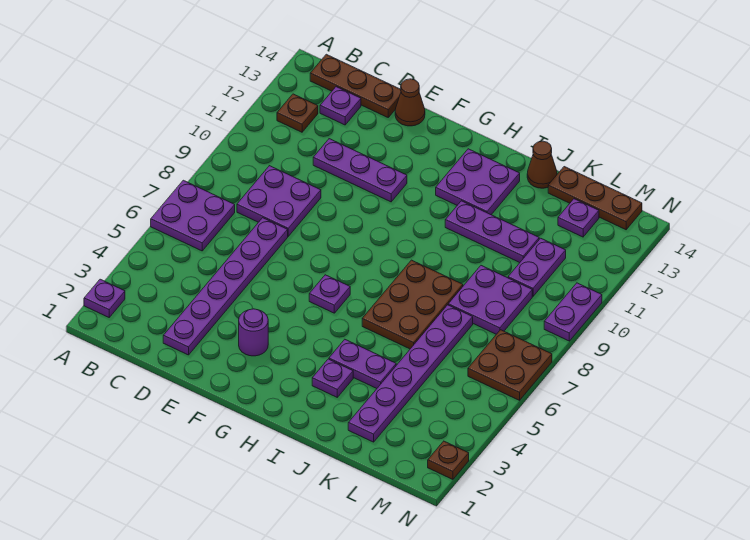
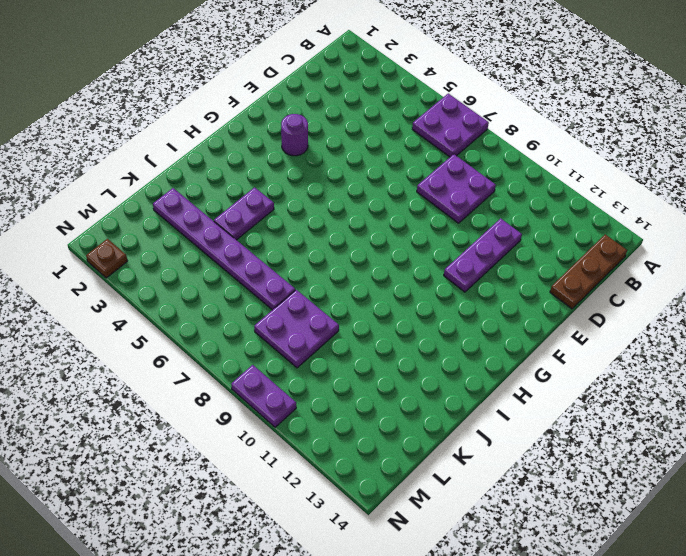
none -> purple 1x1 plate [84,279,125,317]
none -> brown 1x1 plate [277,94,318,132]
none -> purple 1x1 plate [320,87,361,125]

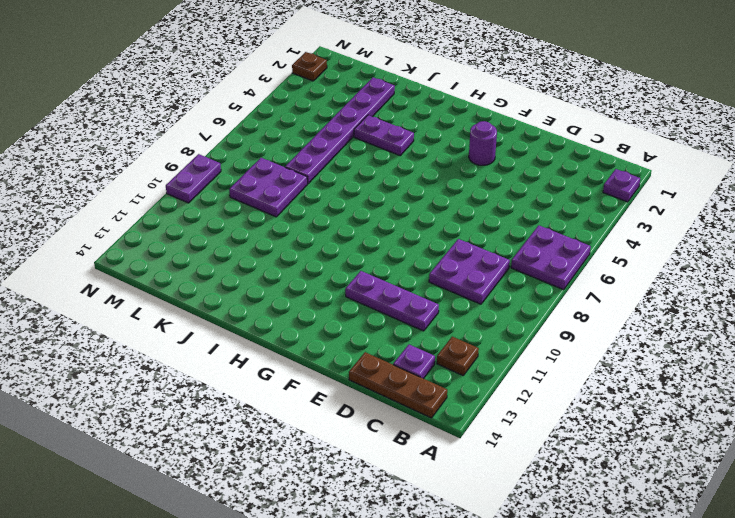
none -> purple 1x6 plate [163,218,288,355]
none -> brown 1x1 cone [395,79,425,126]
none -> purple 1x1 plate [309,275,350,313]

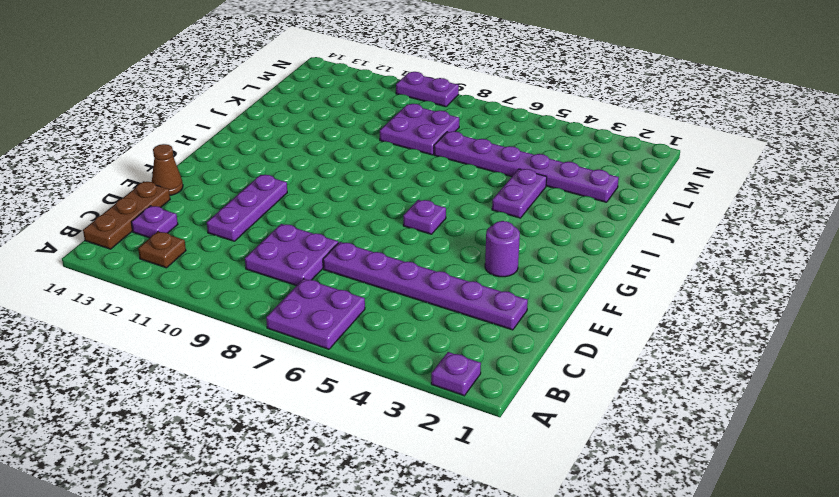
none -> purple 2x2 plate [436,149,520,215]
none -> purple 1x1 plate [312,359,353,397]
none -> brown 2x3 plate [362,260,463,349]

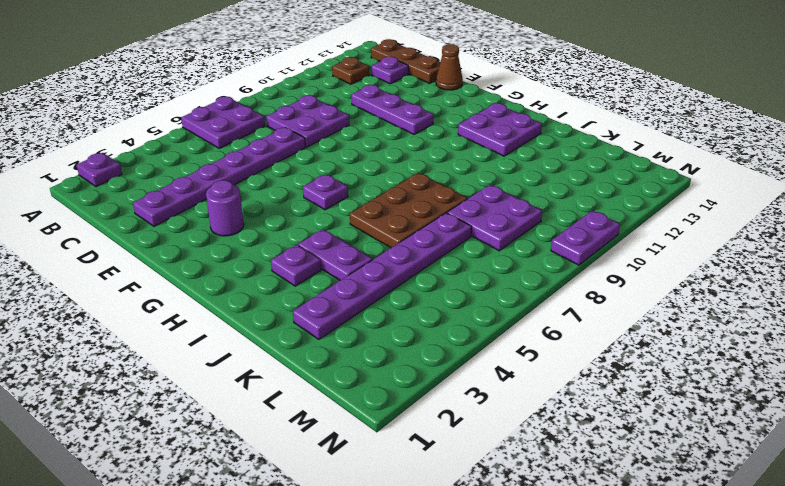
none -> purple 1x3 plate [445,201,539,263]
none -> brown 1x1 cone [527,141,557,188]
none -> brown 1x3 plate [548,167,642,230]

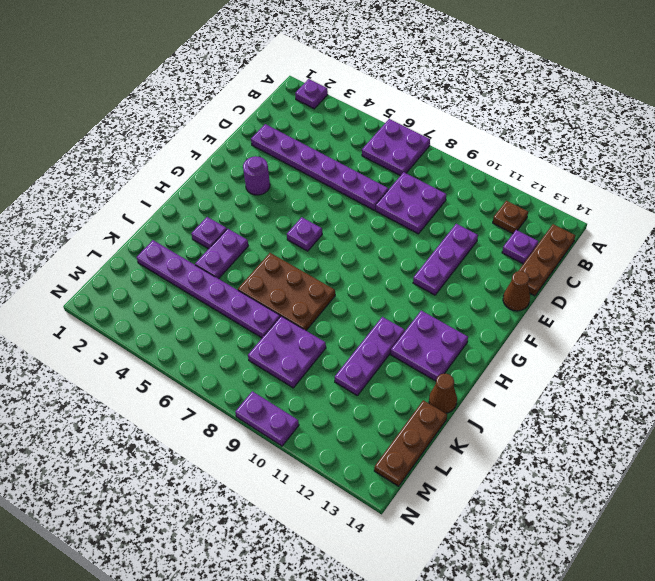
none -> purple 1x2 plate [508,238,566,296]
none -> purple 1x1 plate [558,199,599,237]
none -> brown 2x2 plate [468,330,552,400]

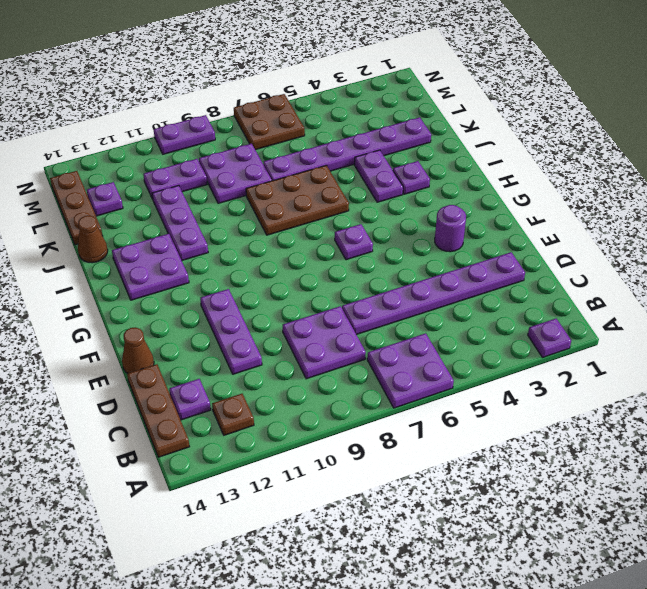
none -> brown 1x1 plate [428,441,469,479]

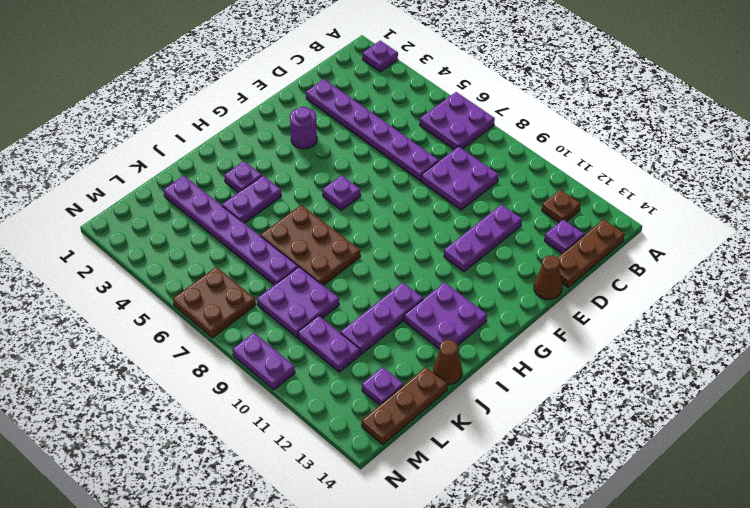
none -> brown 1x1 plate [428,441,469,479]

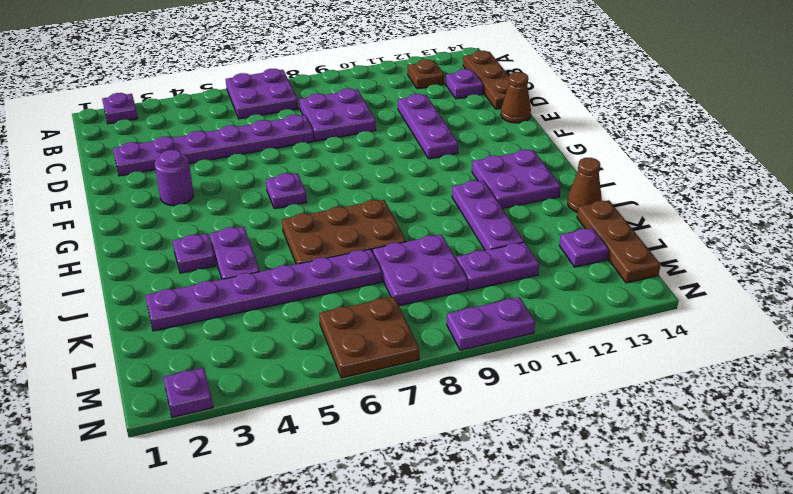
purple 1x1 plate [163,368,213,417] -> brown 1x1 plate [428,441,469,479]

